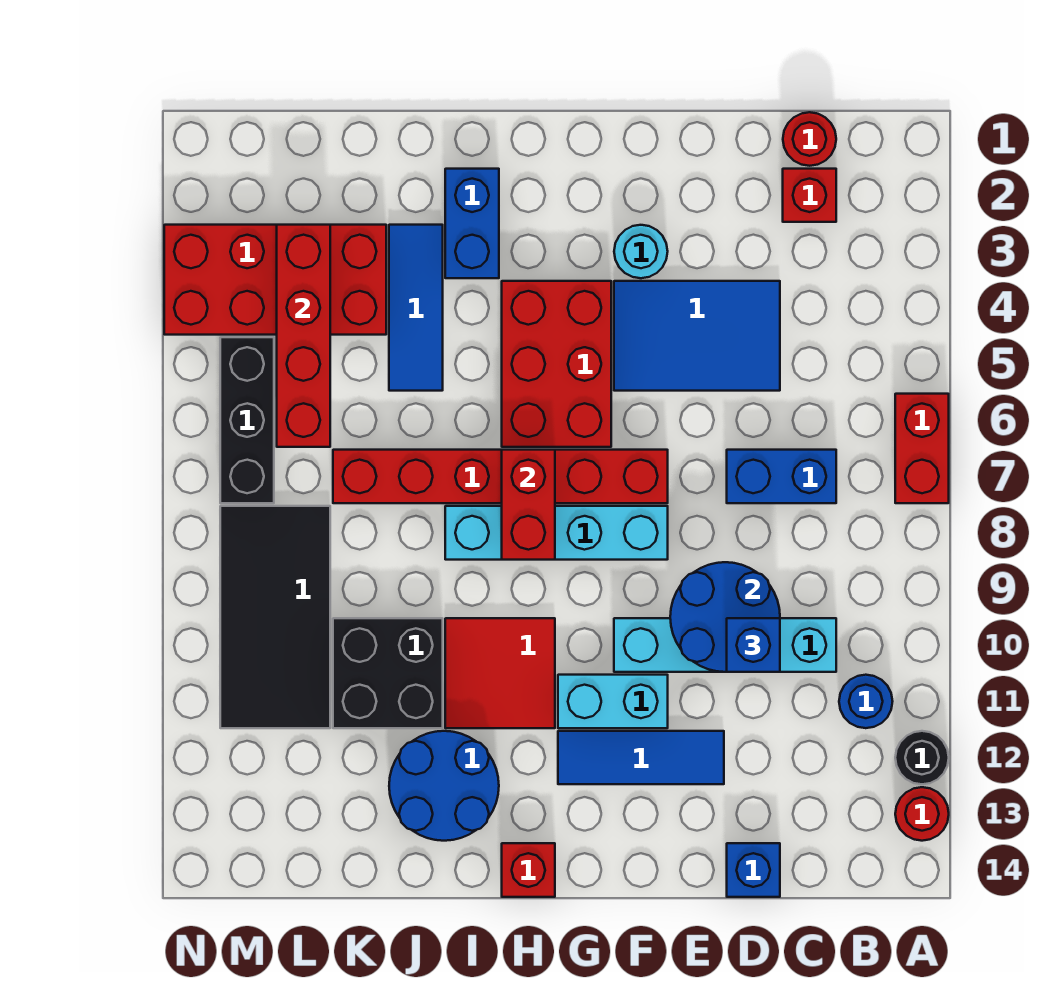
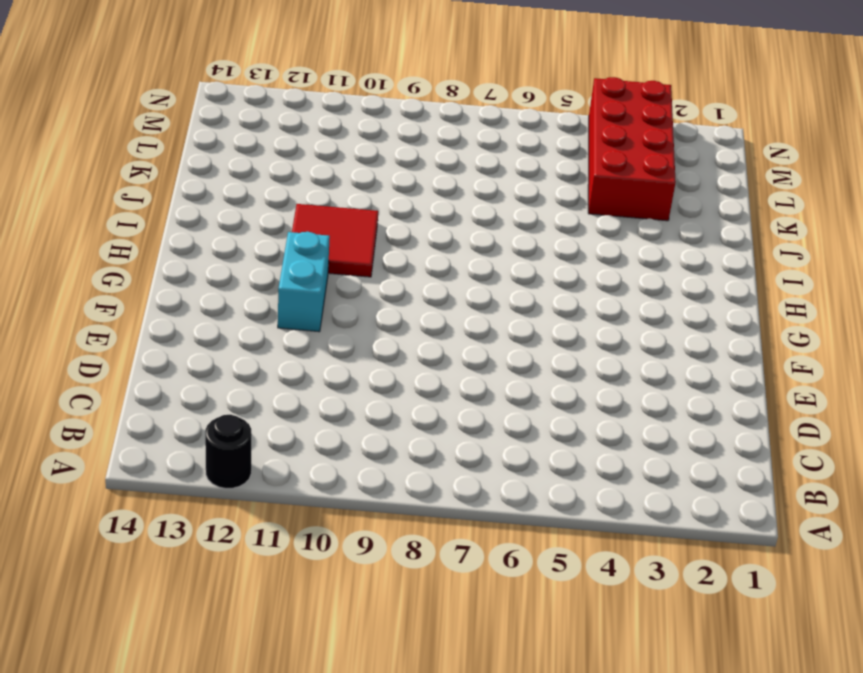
none -> red 1x2 brick [895,394,949,503]
none -> red 1x1 round brick [895,787,949,841]
none -> blue 1x1 round brick [839,675,893,728]

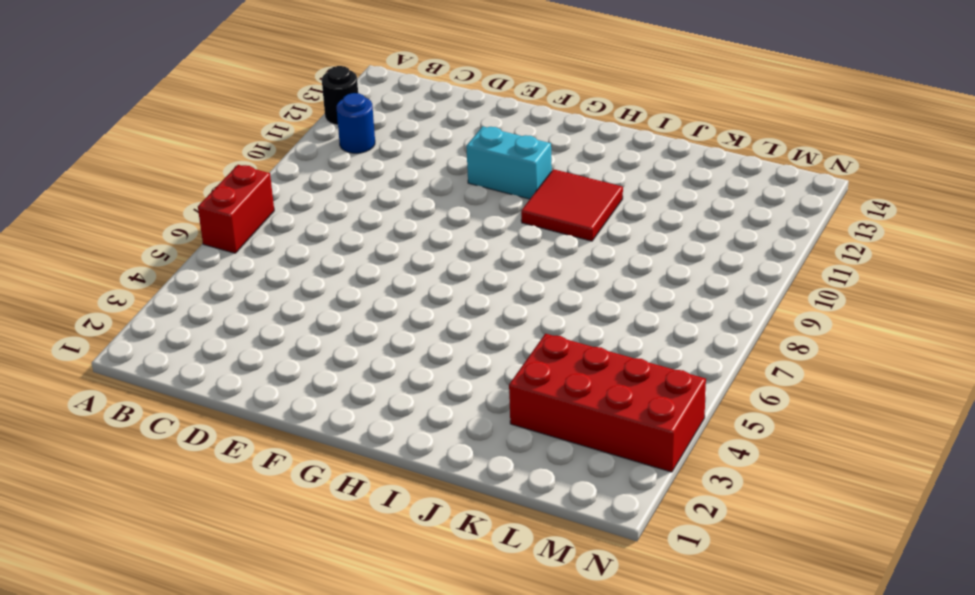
none -> red 1x1 round brick [895,787,949,841]
none -> red 1x1 round brick [783,112,836,166]
none -> red 1x1 brick [783,169,836,222]

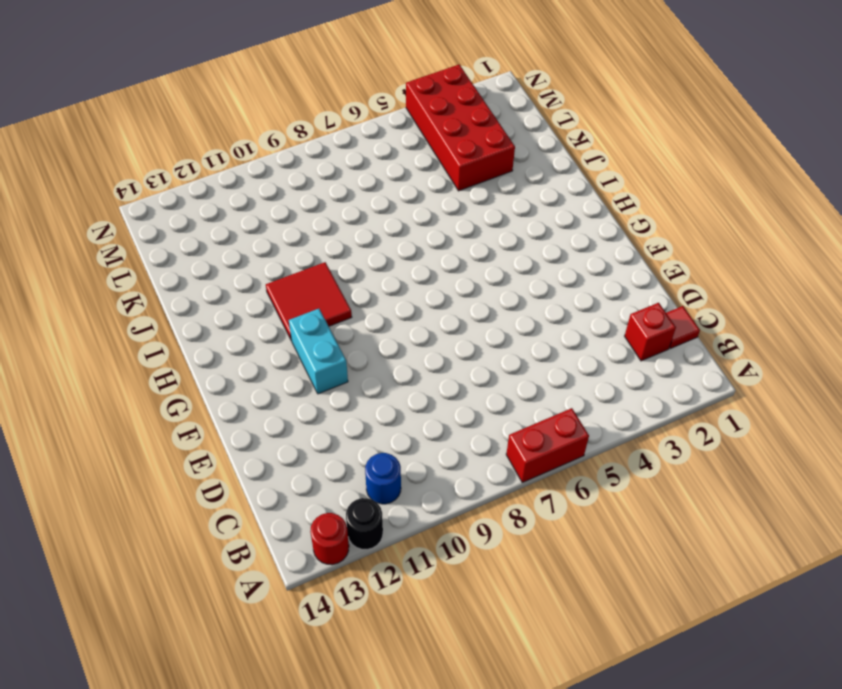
red 1x1 tile [666,306,700,348] -> red 1x1 round brick [783,112,836,166]
none -> blue 1x2 brick [727,450,836,503]
none -> cyan 1x4 brick [614,618,836,672]
none -> blue 2x3 tile [614,281,780,391]

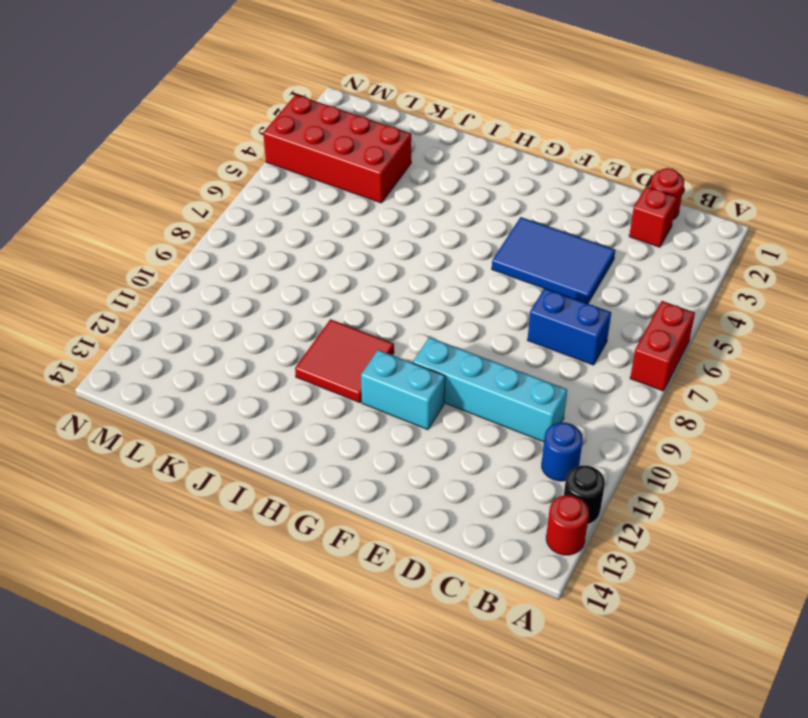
none -> blue 1x1 brick [727,843,780,897]
none -> blue 1x3 tile [558,731,724,784]
none -> cyan 1x1 round brick [614,225,668,278]

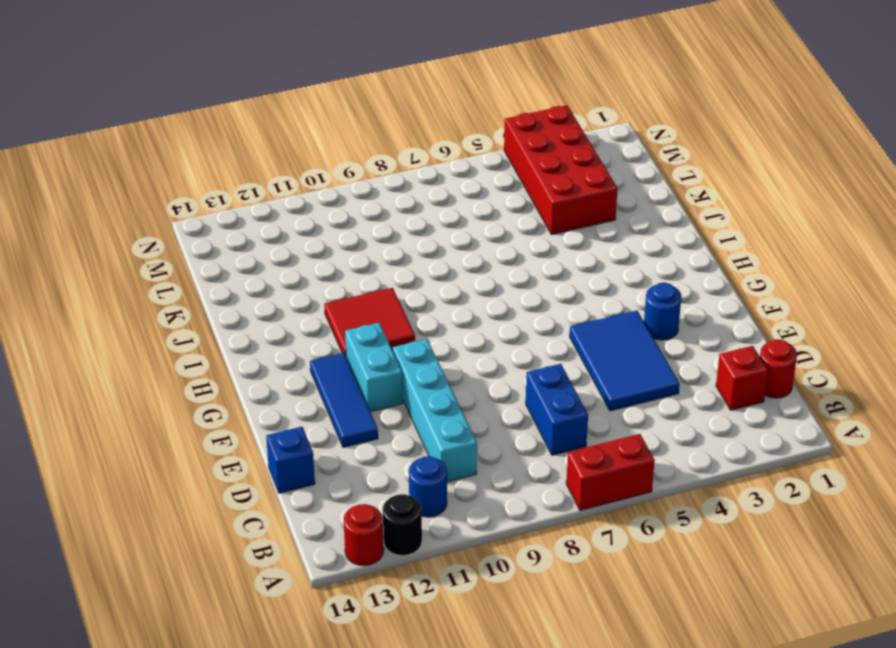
blue 1x1 round brick [644,283,681,340] -> cyan 1x1 round brick [614,225,668,278]
none -> red 1x6 brick [333,450,668,503]
none -> cyan 1x4 brick [445,506,668,560]
none -> red 2x3 brick [502,281,611,447]

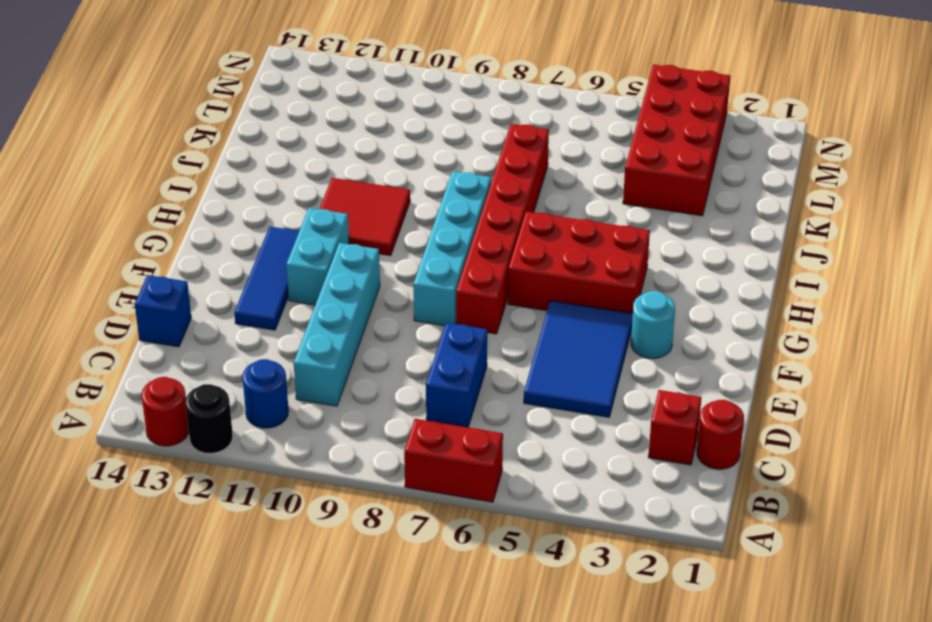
none -> red 1x1 brick [502,843,555,897]
none -> blue 1x2 brick [445,169,499,278]
none -> blue 2x2 round brick [389,731,499,841]

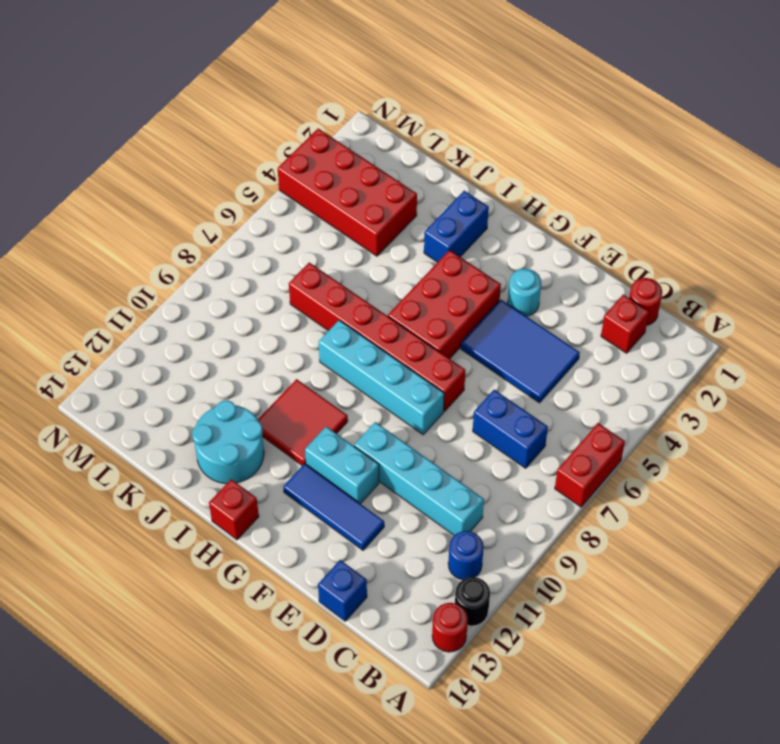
cyan 2x2 round brick [192,400,264,484] -> blue 2x2 round brick [389,731,499,841]
none -> blue 1x3 tile [389,225,443,391]
none -> black 2x2 brick [333,618,443,728]
none -> black 2x4 tile [220,506,330,728]

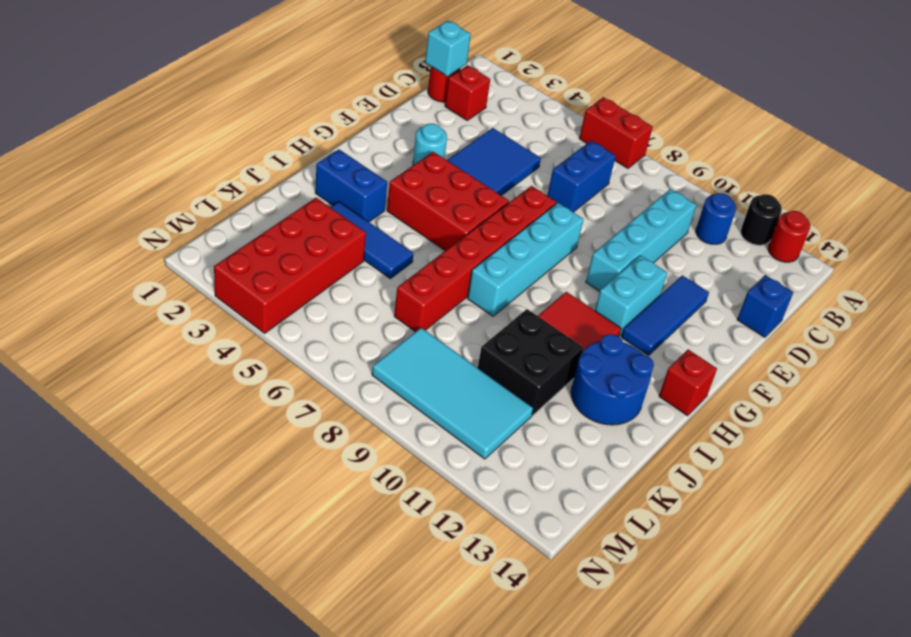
cyan 1x1 brick [425,21,471,76] -> none
cyan 2x4 tile [372,328,533,459] -> black 2x4 tile [220,506,330,728]
none -> black 1x3 brick [220,337,274,503]
none -> blue 2x2 round brick [670,562,780,672]
none -> red 1x2 brick [502,450,555,560]

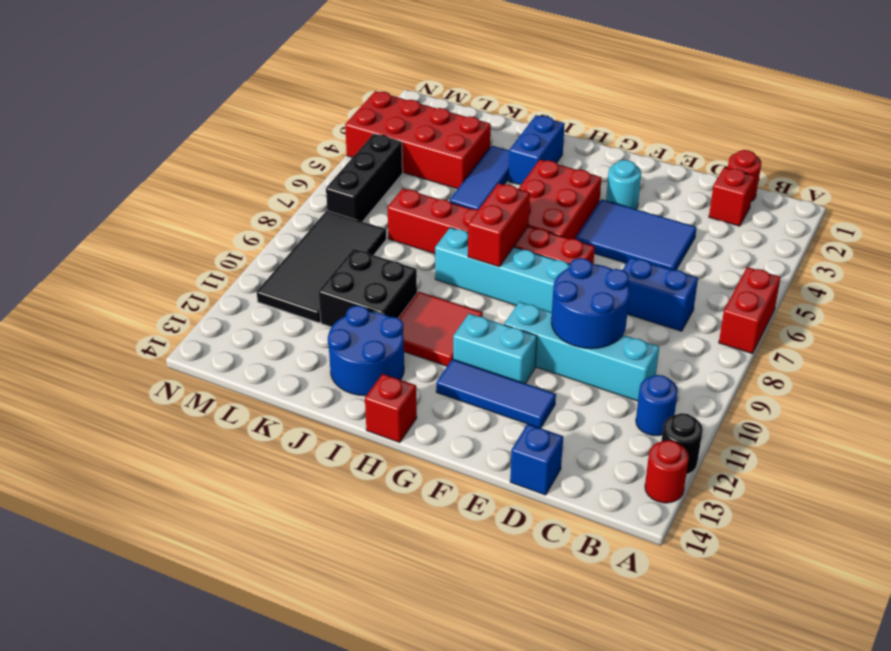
none -> red 1x4 brick [277,225,330,447]
none -> blue 1x1 brick [727,618,780,672]

